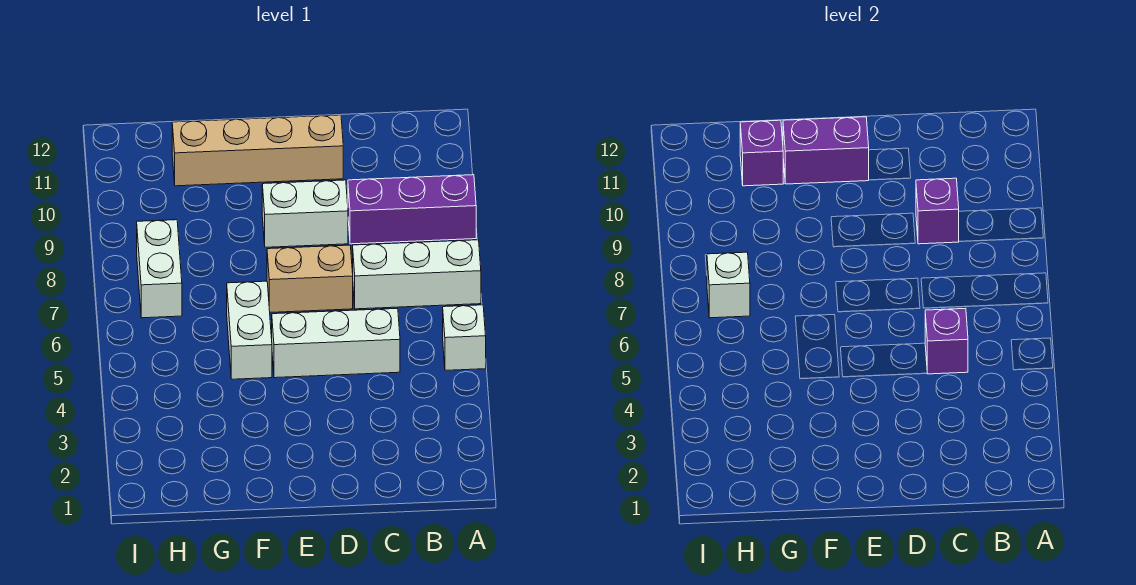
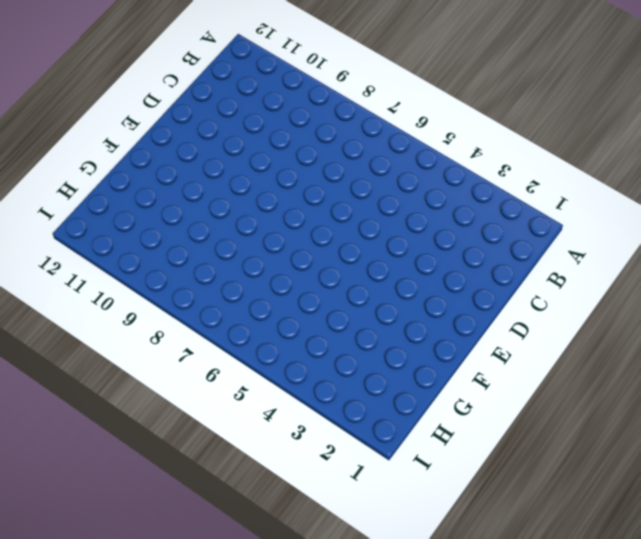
none -> white 1x1 brick [443,305,486,370]
none -> white 1x3 brick [353,240,481,309]
none -> purple 1x3 brick [348,175,476,244]

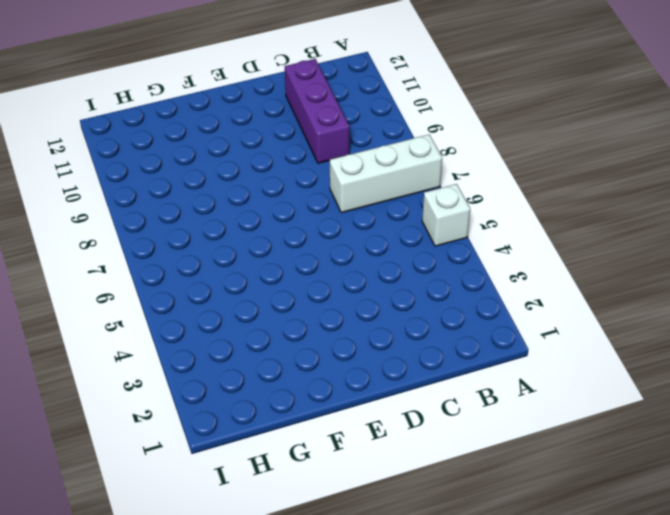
purple 1x3 brick [285,59,350,163] -> purple 1x3 brick turned to [348,175,476,244]
none -> white 1x3 brick [272,308,400,378]
none -> tan 1x2 brick [267,245,353,312]
none -> white 1x2 brick [262,180,348,247]

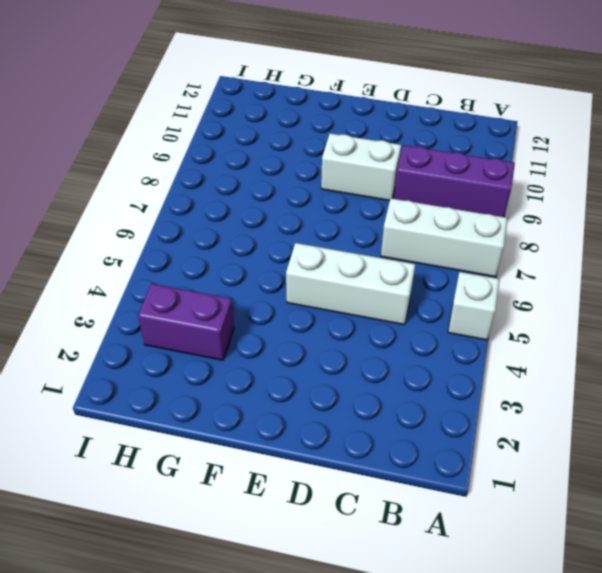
purple 1x2 brick [138,284,234,360] -> purple 1x2 brick moved to [783,117,869,184]
none -> tan 1x2 brick [267,245,353,312]
none -> tan 1x4 brick [172,115,343,186]
none -> white 1x2 brick [227,281,272,379]

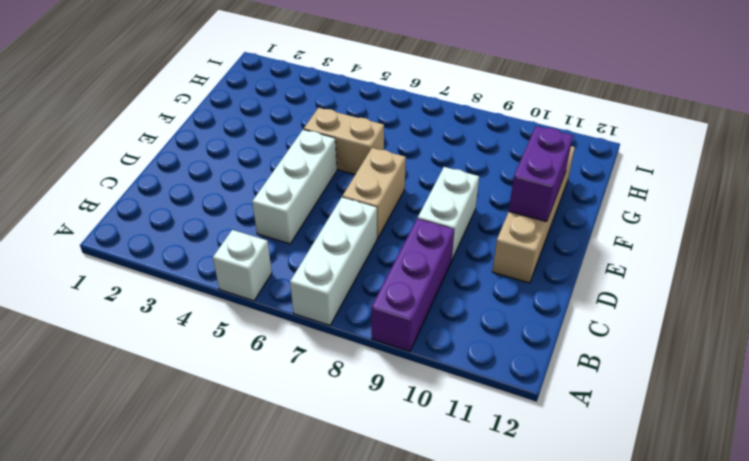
tan 1x2 brick [304,108,384,174] -> white 1x2 brick [227,281,272,379]
none -> white 1x2 brick [137,220,182,318]
none -> purple 1x1 brick [925,308,968,374]
none -> purple 1x1 brick [916,178,959,244]

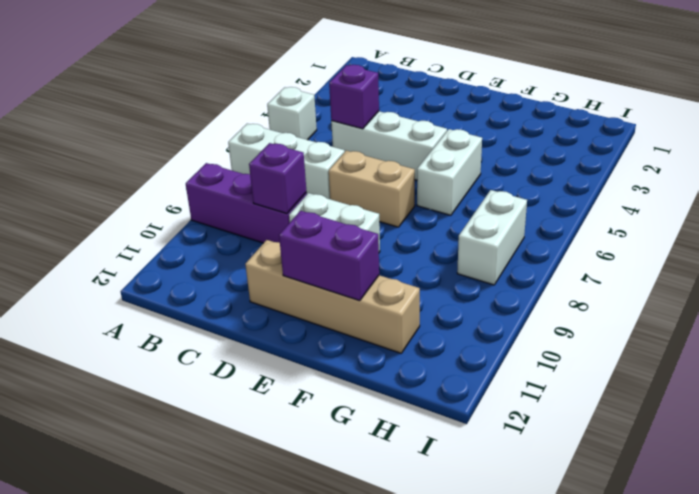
none -> purple 1x1 brick [740,120,784,186]
none -> white 1x1 brick [707,252,750,318]

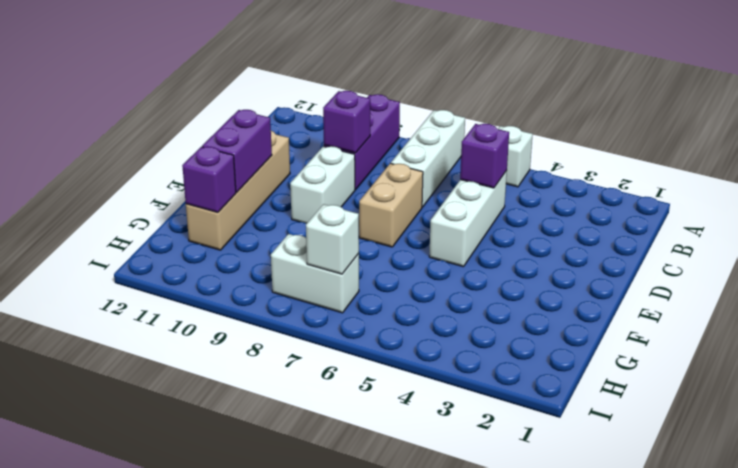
none -> white 1x2 brick [227,281,272,379]

